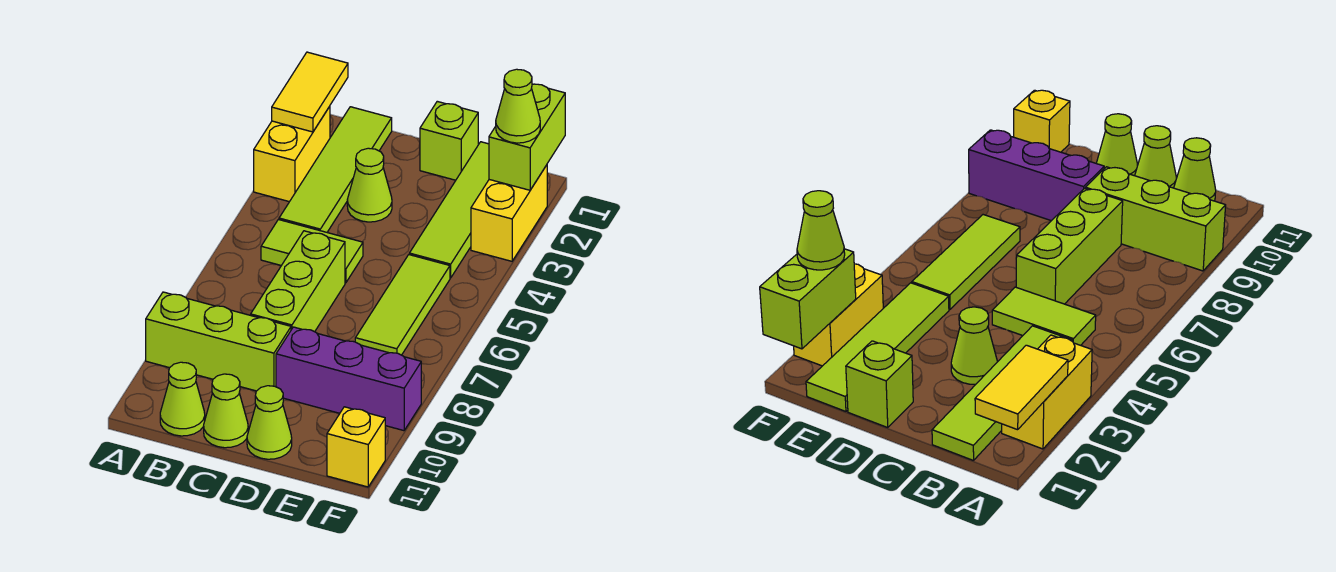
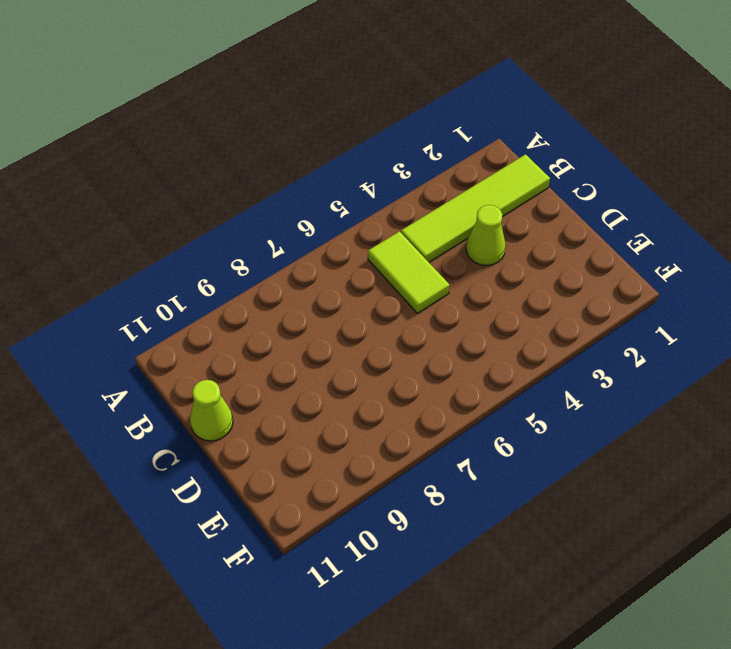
none -> yellow 1x2 brick [254,106,330,202]
none -> lime 1x3 brick [146,292,291,391]
none -> lime 1x1 cone [160,362,205,436]

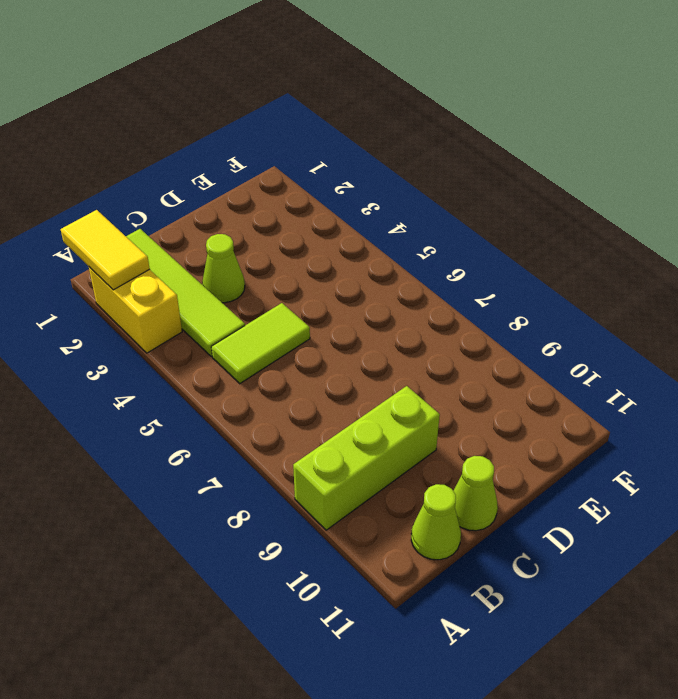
none -> lime 1x3 brick [251,231,345,332]
none -> lime 1x1 brick [420,101,478,180]
none -> purple 1x3 brick [276,327,421,431]

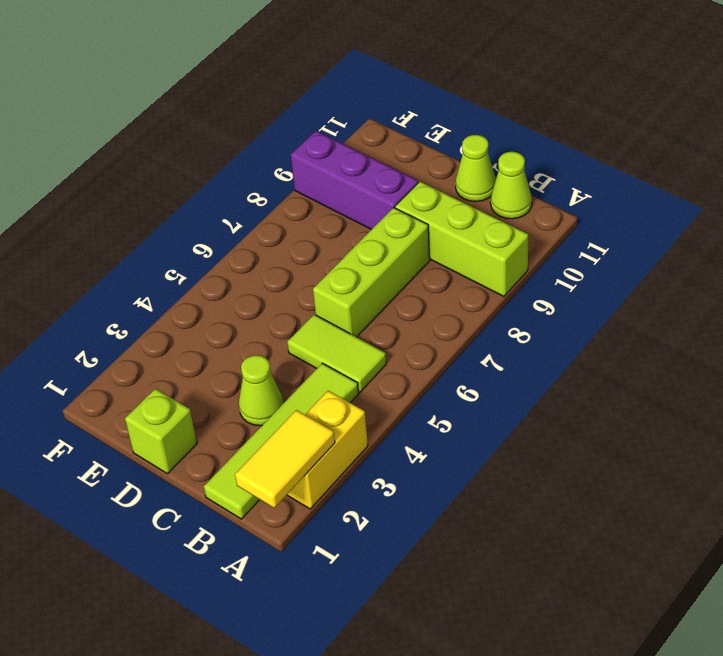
none -> lime 1x1 cone [247,386,292,459]
none -> lime 1x4 tile [409,142,489,278]
none -> lime 1x3 tile [355,255,450,355]

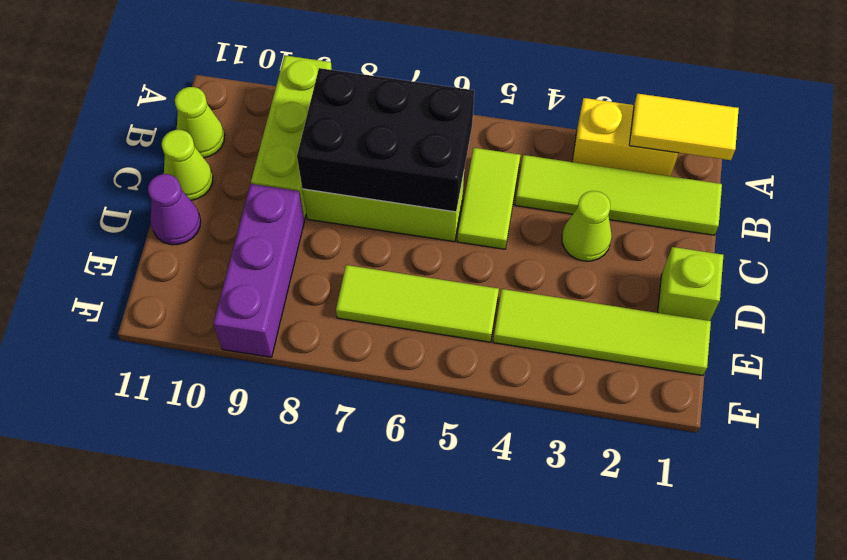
black 2x3 brick [297,68,474,212] -> none
purple 1x1 cone [148,174,201,245] -> lime 1x1 cone [247,386,292,459]
none -> yellow 1x2 brick [471,165,547,261]
none -> yellow 1x1 brick [327,407,385,487]
none -> lime 1x2 brick [489,84,565,190]

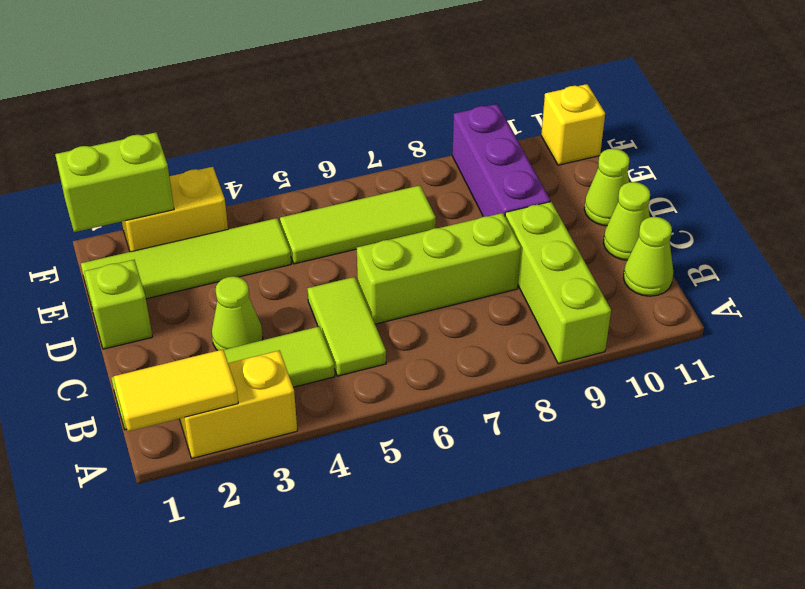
none -> lime 1x1 cone [496,69,540,143]

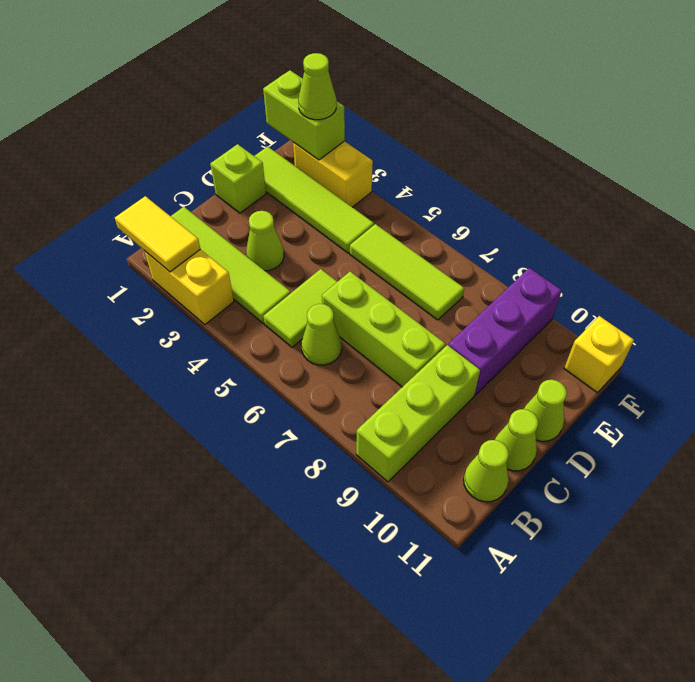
lime 1x1 cone [302,304,342,365] -> none

